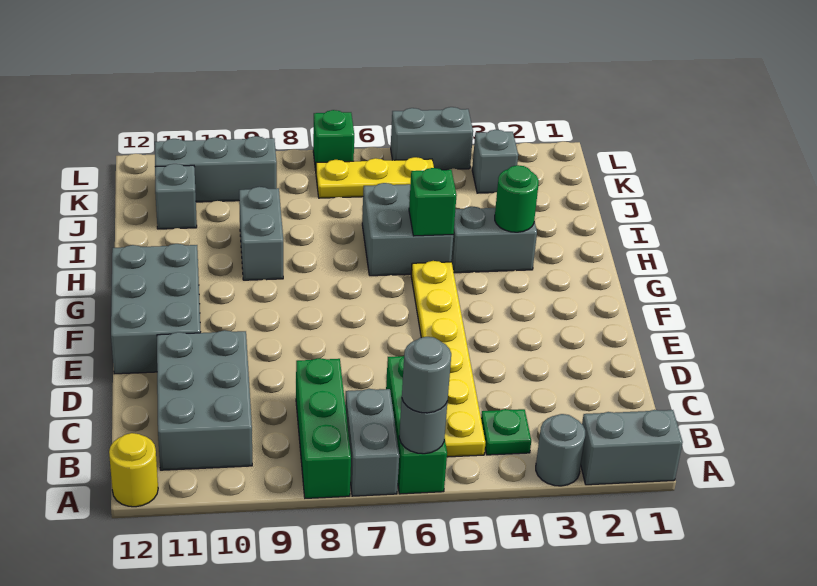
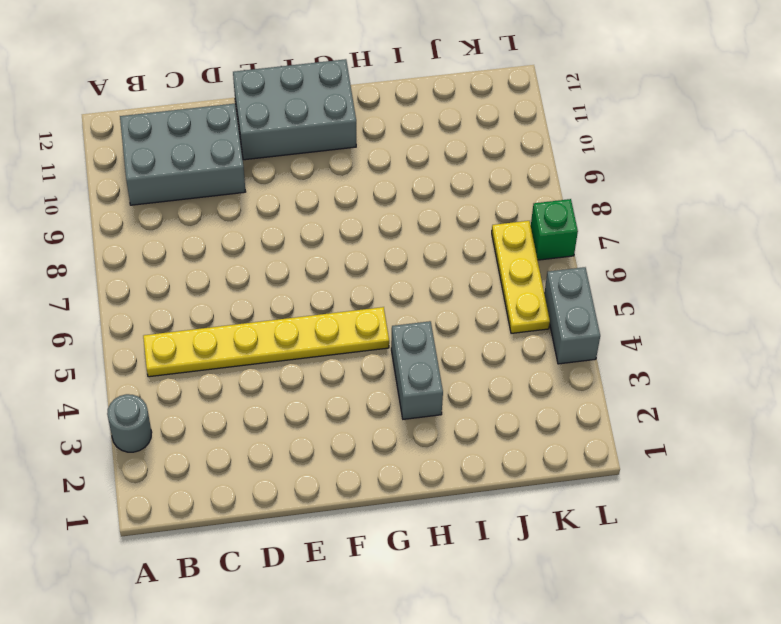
none -> grey 1x2 brick [581,410,683,485]
none -> green 1x3 brick [386,356,447,494]
none -> grey 1x2 brick [345,389,399,496]

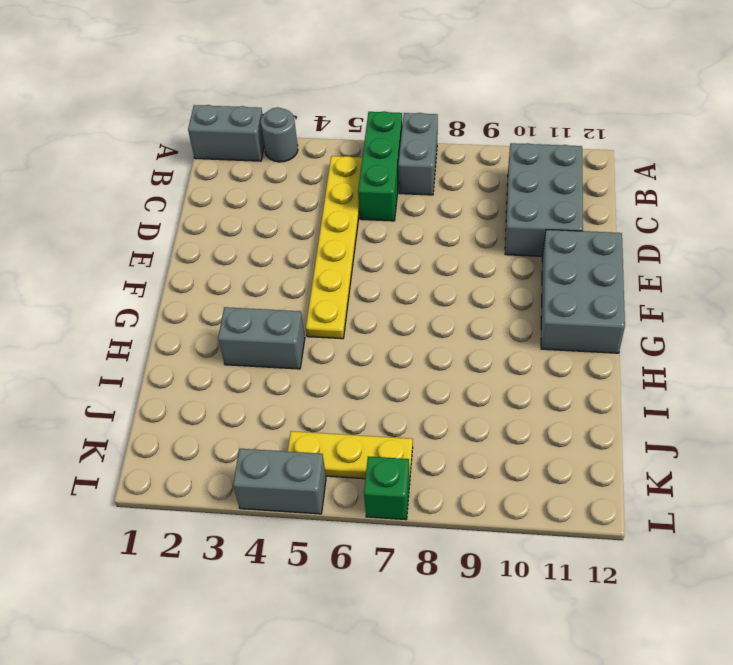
none -> green 1x3 brick [296,358,351,498]
none -> yellow 1x1 round brick [109,433,158,507]
none -> green 1x1 plate [481,409,531,455]

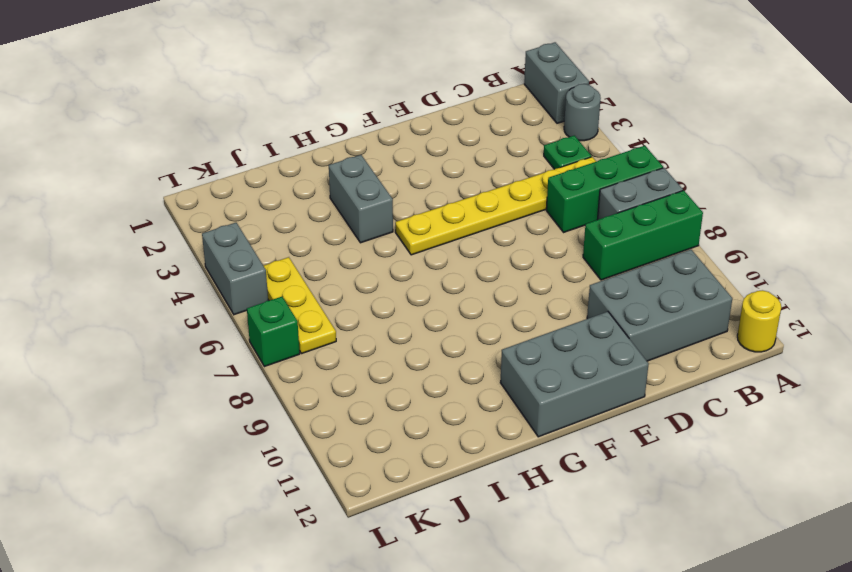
none -> grey 2x2 brick [362,183,453,276]
none -> grey 1x2 brick [239,187,283,280]
none -> grey 1x1 brick [155,164,197,229]

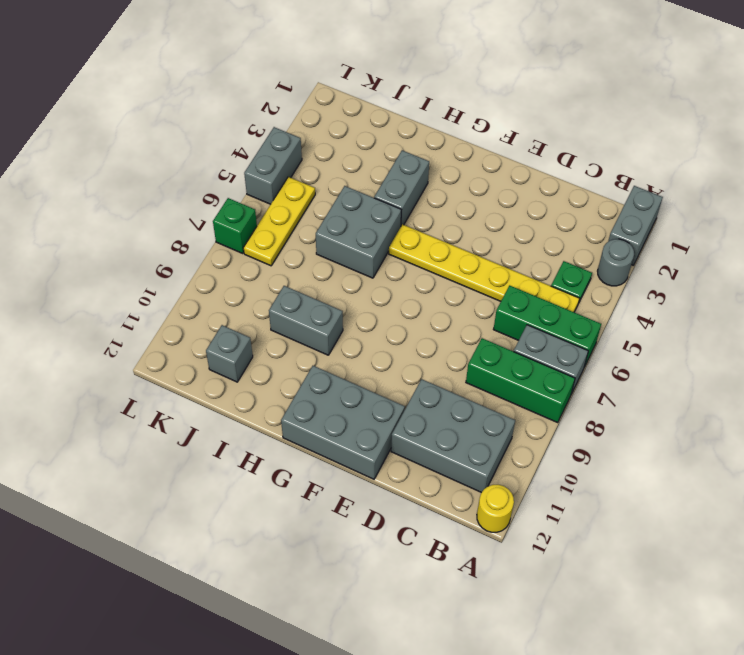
none -> grey 1x1 brick [472,130,518,193]
none -> grey 1x3 brick [155,136,277,202]
none -> grey 1x1 round brick [399,400,447,454]

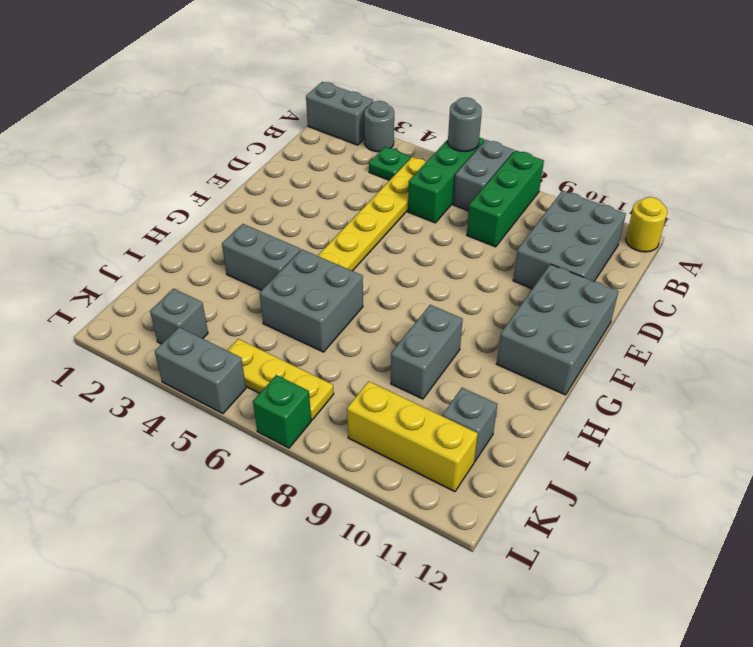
yellow 1x3 brick [347,381,478,492] -> grey 1x3 brick [155,136,277,202]
none -> green 1x1 round brick [495,165,539,232]
none -> green 1x1 brick [409,168,457,236]
none -> grey 1x1 round brick [402,337,451,413]

